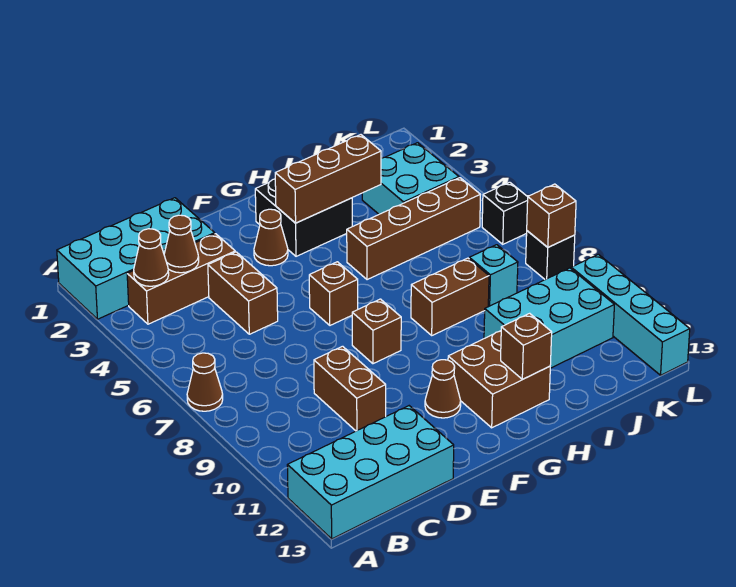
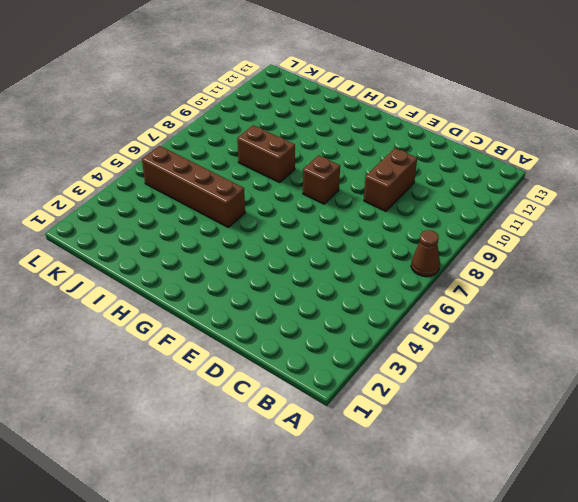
none -> cyan 2x4 brick [57,198,215,319]
none -> cyan 2x4 brick [287,406,454,539]
none -> brown 1x3 brick [127,234,235,324]

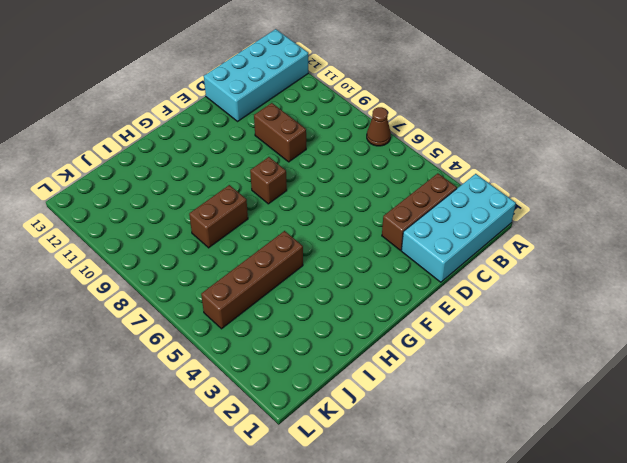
none -> brown 1x2 brick [208,252,278,334]
none -> brown 1x1 cone [254,209,288,266]
none -> brown 1x1 brick [309,262,358,325]

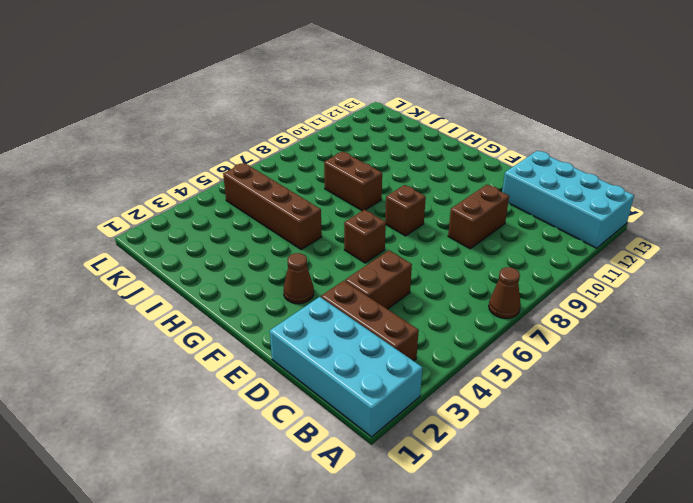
none -> brown 1x1 cone [425,360,461,418]
none -> black 2x2 brick [255,179,352,256]
none -> brown 2x2 brick [448,331,550,428]

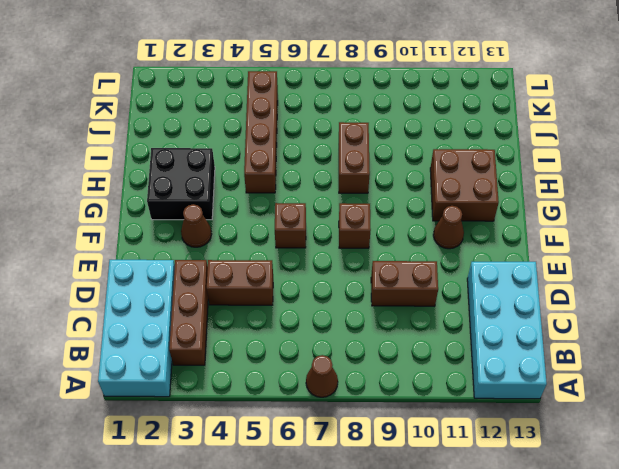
none -> cyan 2x3 brick [484,268,614,368]
none -> cyan 2x2 brick [362,143,459,214]
none -> cyan 1x1 brick [469,245,518,307]

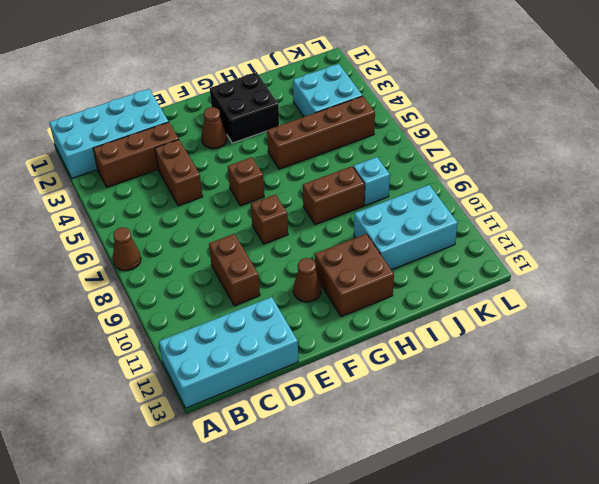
none -> black 1x1 brick [482,182,528,244]
none -> black 1x1 brick [526,231,575,280]
none -> cyan 1x4 brick [571,254,690,375]

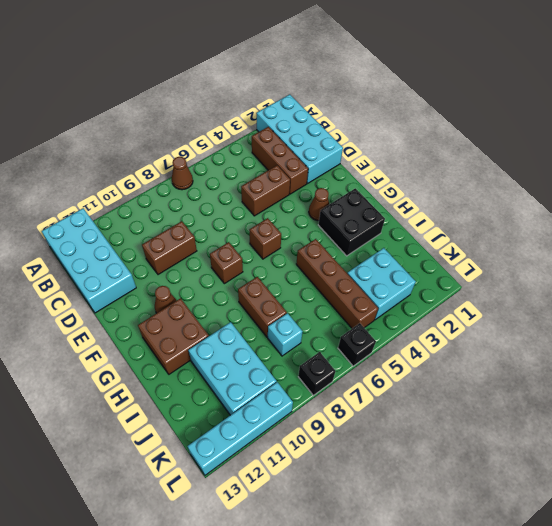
none -> brown 1x1 cone [134,229,169,286]
none -> brown 1x1 cone [164,215,199,273]
none -> brown 1x3 brick [275,135,381,223]

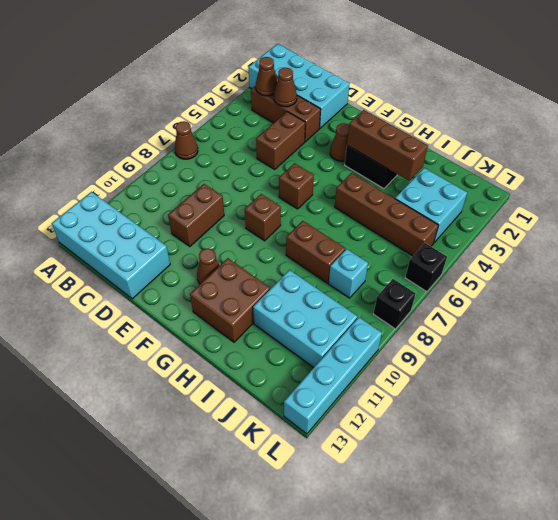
none -> brown 1x1 brick [501,313,552,379]
none -> brown 1x1 brick [527,184,576,247]

